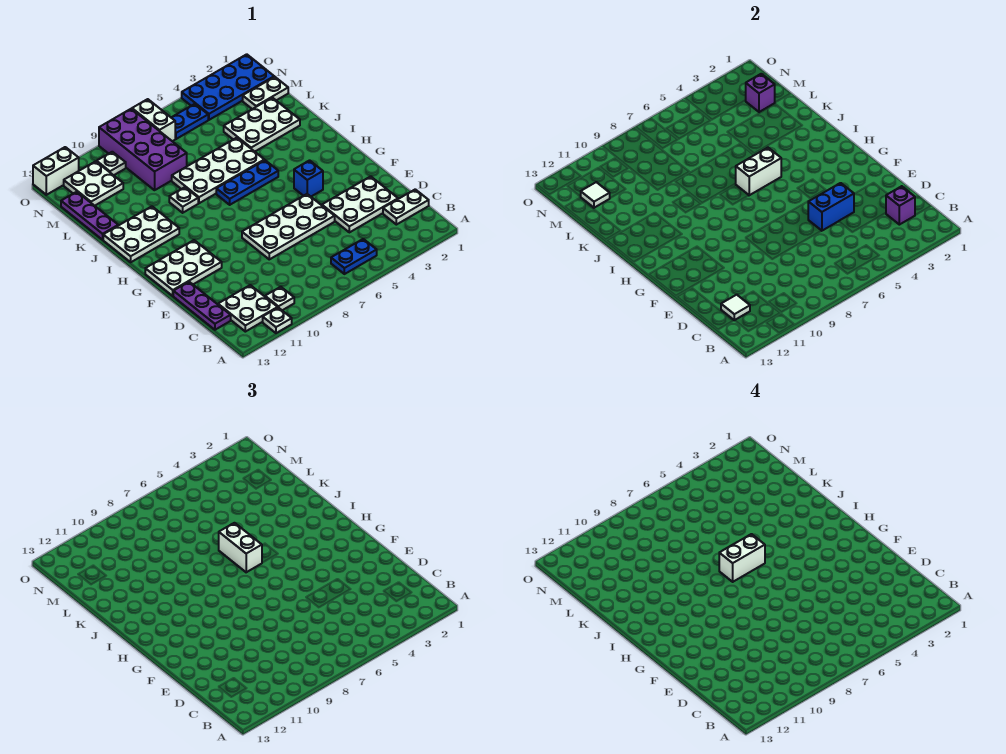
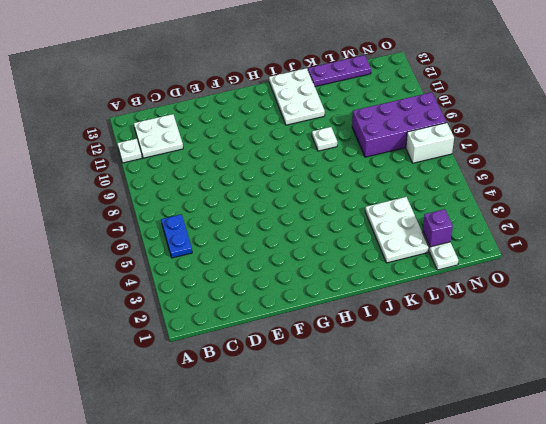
none -> white 1x1 plate [265,287,294,310]
none -> white 1x2 plate [383,189,429,225]
none -> purple 1x3 plate [173,282,231,330]
none -> white 2x3 plate [322,176,398,232]

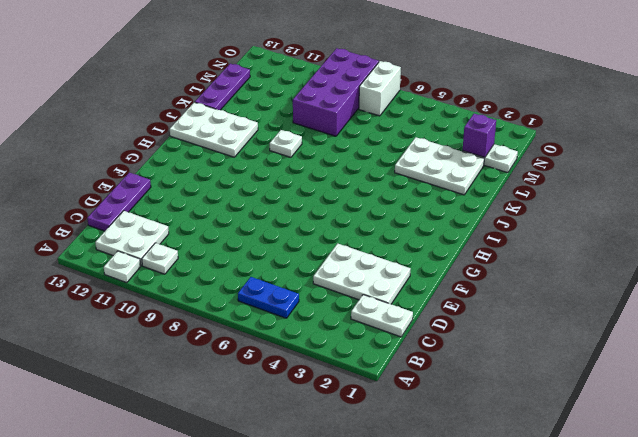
none -> white 2x4 plate [242,194,335,259]
none -> white 2x3 plate [145,240,222,296]
none -> blue 1x1 brick [294,160,323,196]
none -> blue 1x3 plate [216,160,278,205]

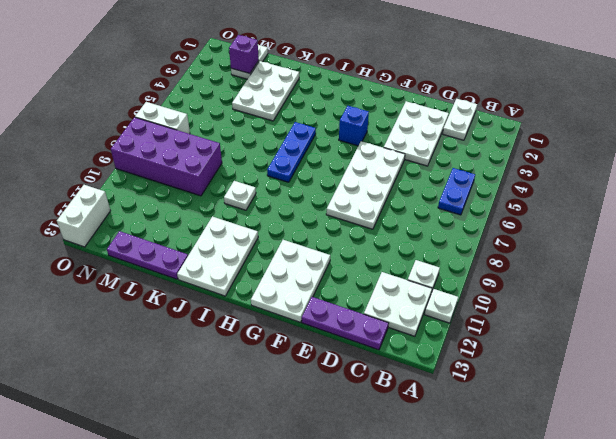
none -> white 2x4 plate [172,138,264,203]
none -> white 2x2 plate [64,161,123,206]
none -> blue 2x4 plate [182,54,274,120]
none -> blue 1x2 plate [171,104,208,139]

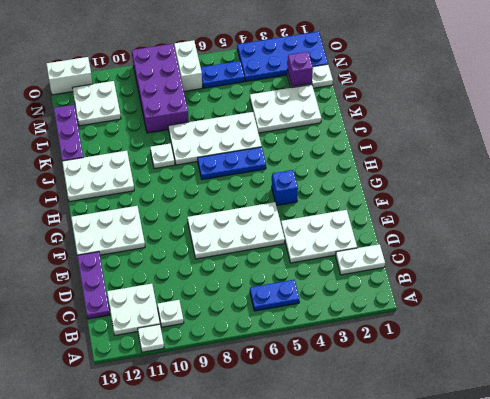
none -> white 1x1 plate [97,152,126,175]
none -> purple 1x1 brick [886,186,915,225]
none -> white 1x1 tile [721,295,750,320]
none -> blue 1x2 brick [808,183,854,231]

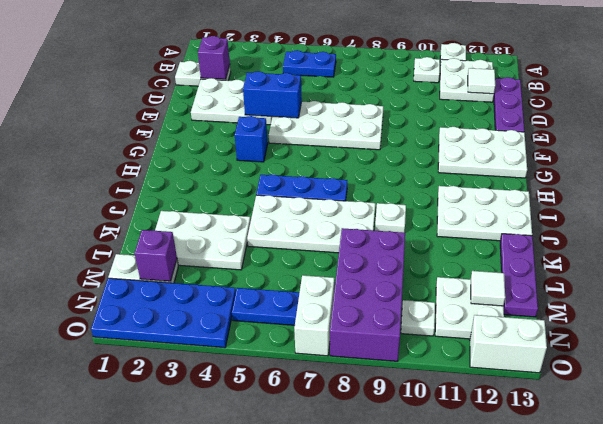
none -> white 1x2 brick [736,148,781,195]
none -> white 1x2 brick [219,523,262,572]
none -> white 1x2 brick [719,534,765,582]

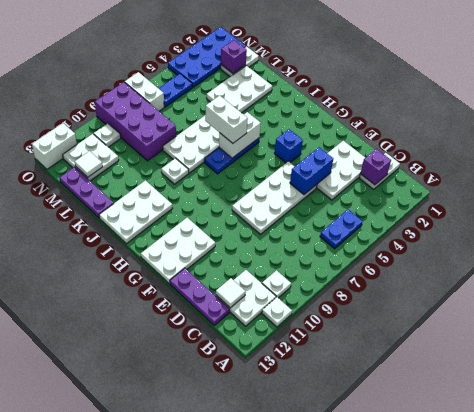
none -> white 1x2 brick [719,534,765,582]

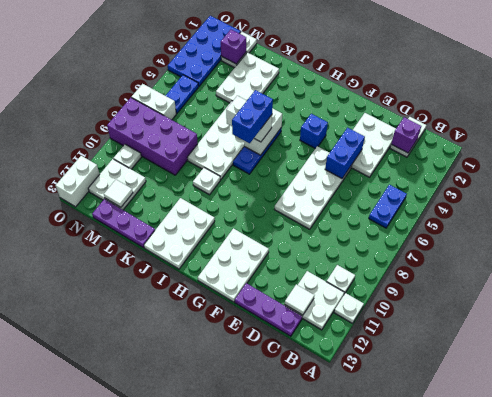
blue 1x2 brick [232,90,273,143] -> white 1x2 brick [719,534,765,582]

